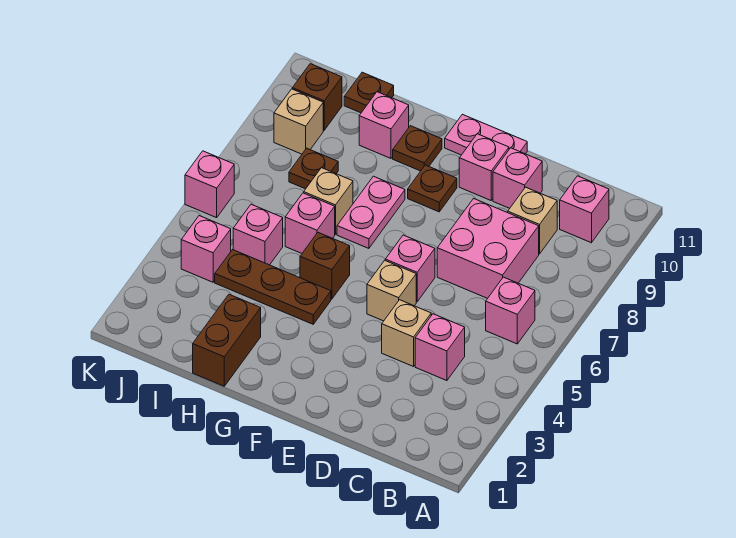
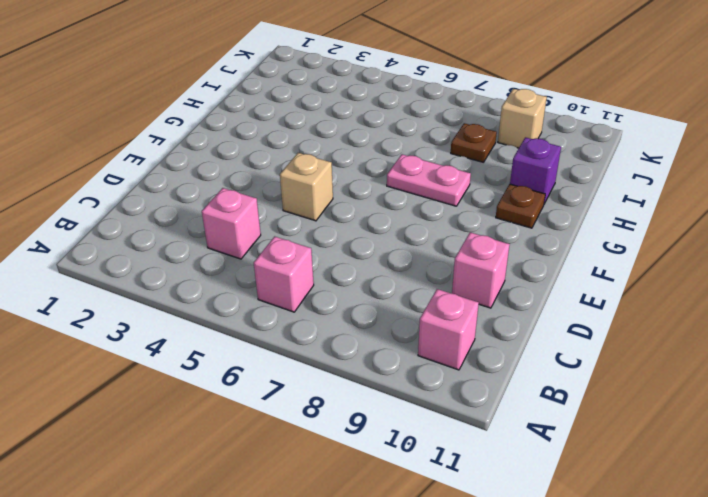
purple 1x1 brick [510,137,561,204] -> pink 1x1 brick [359,92,409,158]
none -> pink 2x2 brick [437,199,539,298]
none -> tan 1x1 brick [508,187,557,254]
none -> tan 1x1 brick [382,300,431,367]

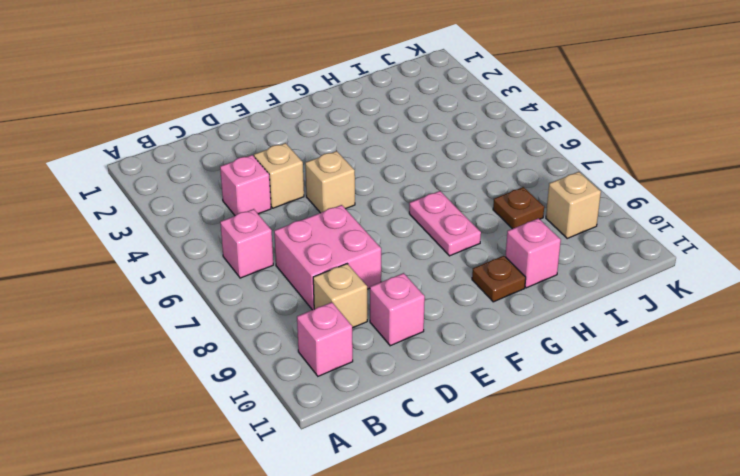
none -> pink 1x1 brick [385,235,435,302]
none -> pink 1x1 brick [459,134,509,200]
none -> pink 1x2 plate [445,114,527,155]

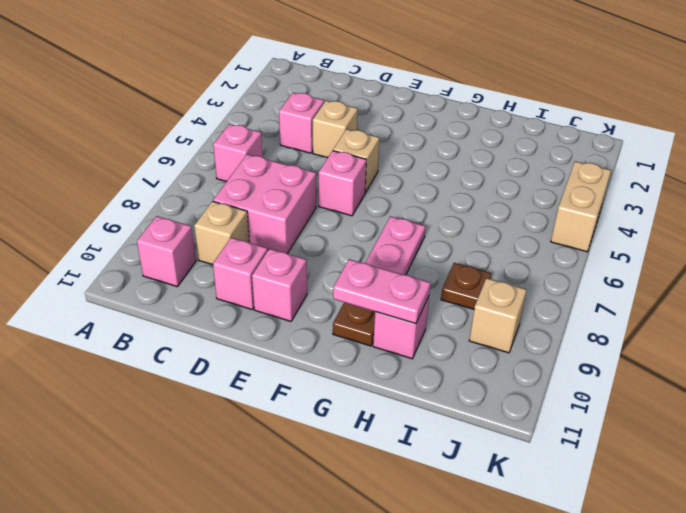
pink 1x2 plate [333,259,431,324] -> pink 1x2 plate moved to [445,114,527,155]
tan 1x2 brick [551,161,611,252] -> none
none -> brown 1x1 plate [408,165,457,212]
none -> brown 1x3 plate [215,250,331,324]
none -> brown 1x1 brick [300,233,350,299]

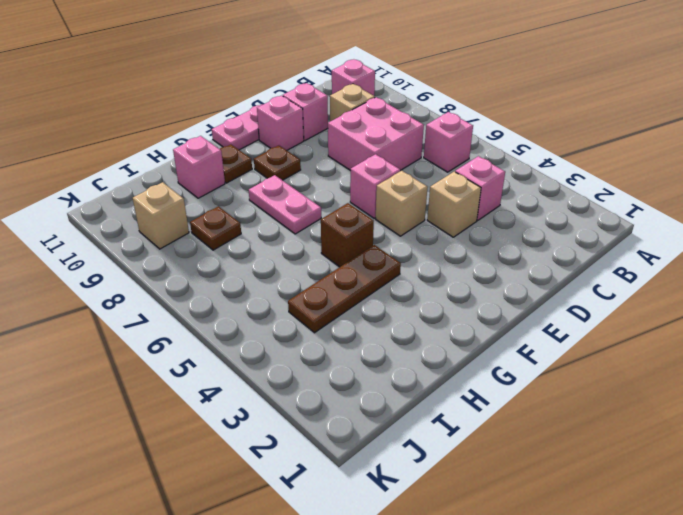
none -> brown 1x2 brick [193,294,261,386]
none -> pink 1x1 brick [285,193,335,253]
none -> tan 1x1 brick [304,168,353,234]

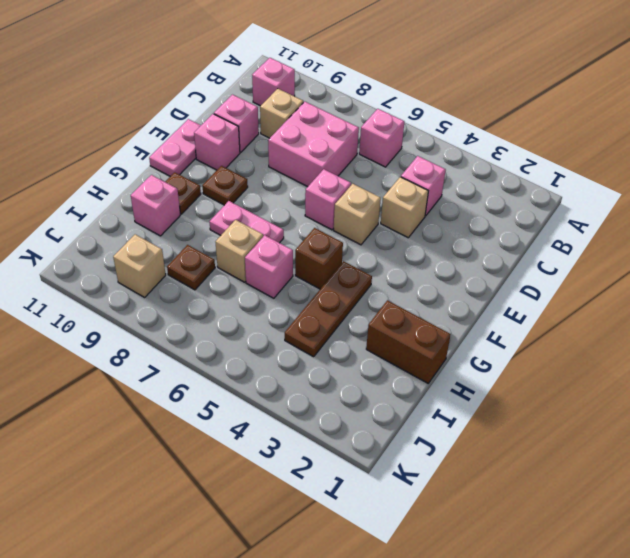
none -> pink 1x1 brick [233,204,283,265]
none -> brown 1x1 plate [344,72,394,113]
none -> pink 1x1 brick [181,216,231,282]

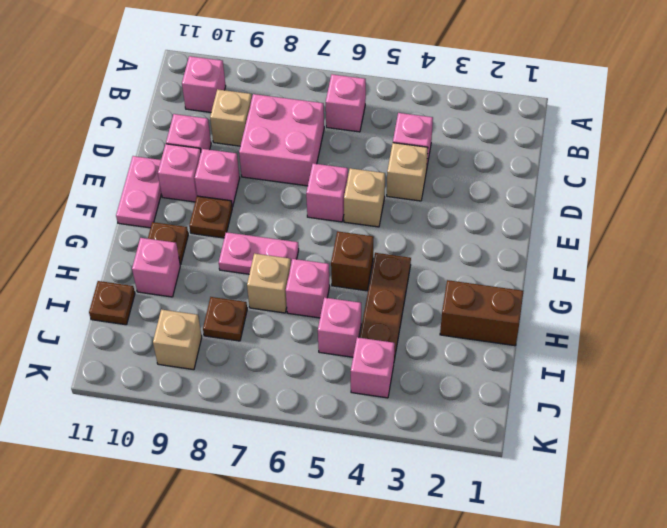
pink 1x1 brick [195,149,240,207] -> pink 1x1 brick moved to [185,151,234,218]
none -> brown 1x1 brick [292,64,342,130]

